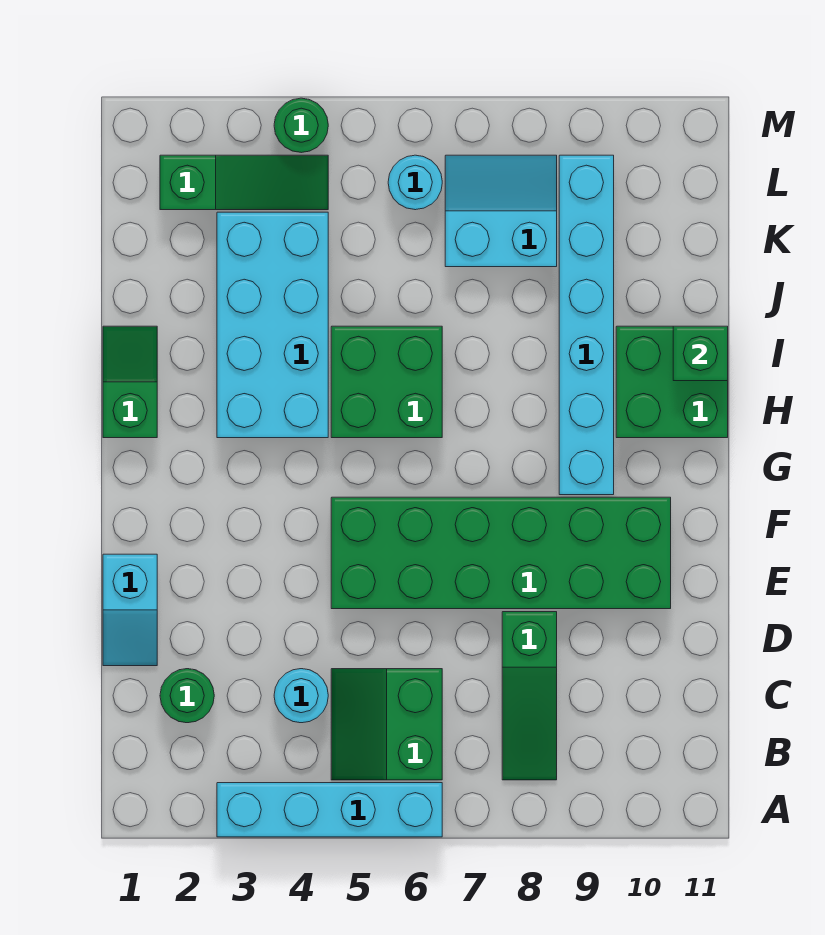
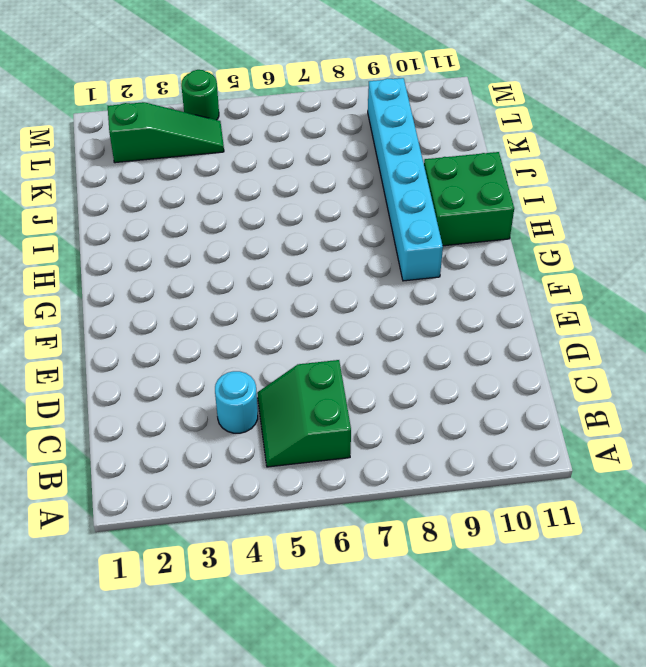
none -> cyan 1x4 brick [217,783,442,837]
none -> green 1x3 slope [502,612,557,780]
none -> green 1x1 round brick [160,669,214,723]

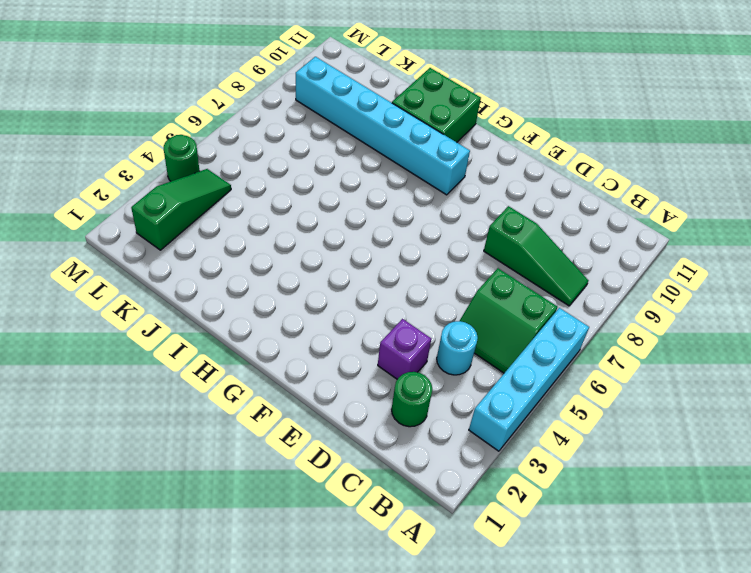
purple 1x1 brick [378,319,431,379] -> none
none -> cyan 1x2 slope [103,554,157,666]
none -> green 2x6 brick [331,497,671,609]
none -> green 1x2 slope [103,326,157,438]

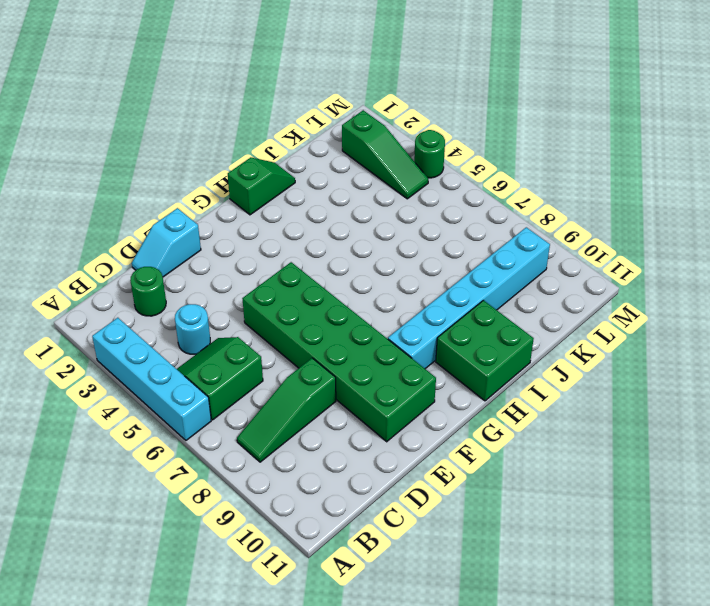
none -> cyan 2x4 brick [217,212,328,438]
none -> green 2x2 brick [331,326,442,438]
none -> cyan 2x2 slope [445,155,557,267]

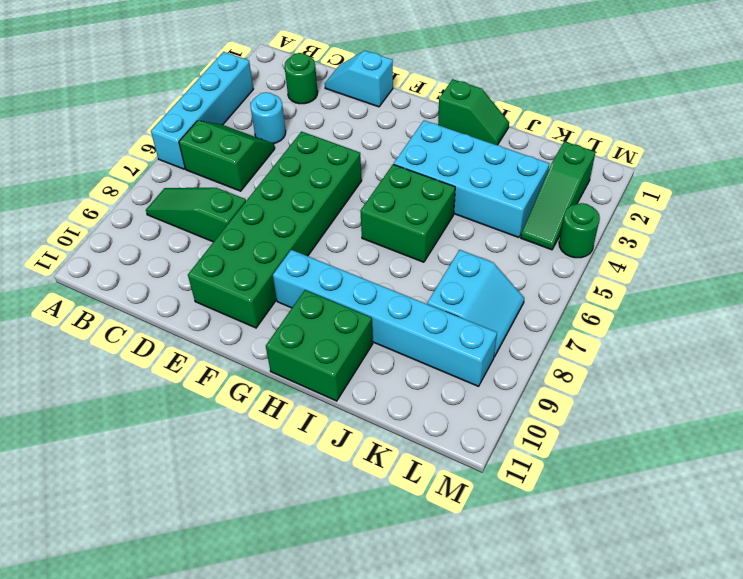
none -> cyan 1x1 round brick [388,155,442,210]
none -> green 1x1 brick [673,326,728,381]

